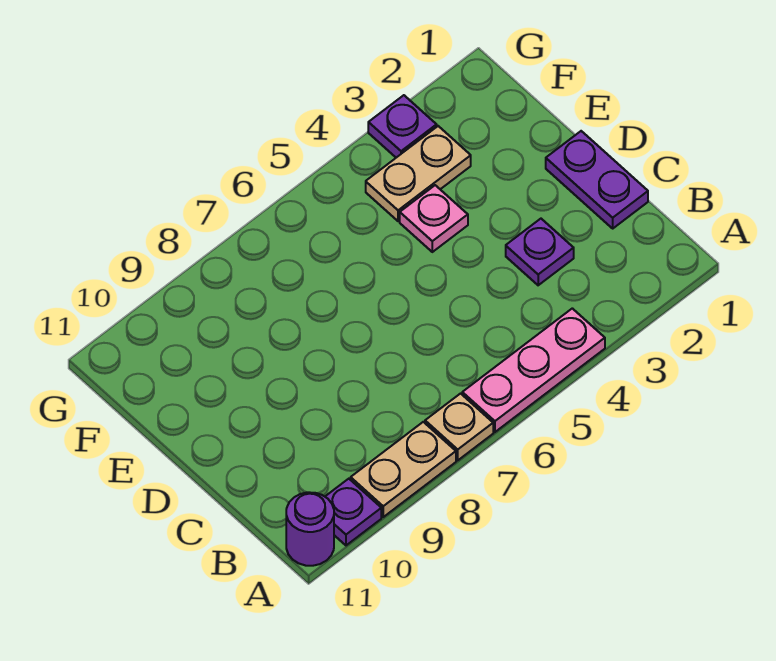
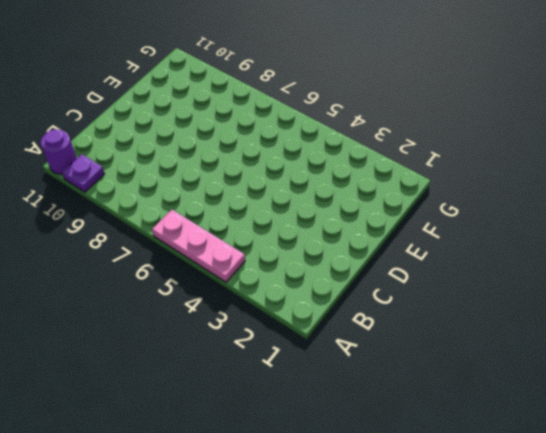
none -> tan 1x1 plate [425,394,493,460]
none -> tan 1x2 plate [351,422,456,517]

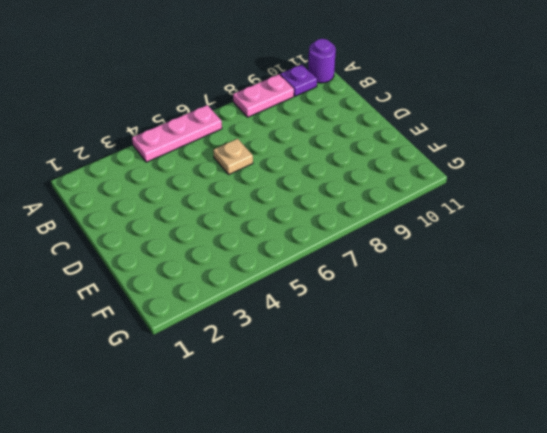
pink 1x2 plate [233,74,294,117] -> tan 1x2 plate [351,422,456,517]
tan 1x1 plate [213,139,253,174] -> tan 1x1 plate moved to [425,394,493,460]
none -> purple 1x2 plate [546,131,648,228]
none -> purple 1x1 plate [506,219,574,285]

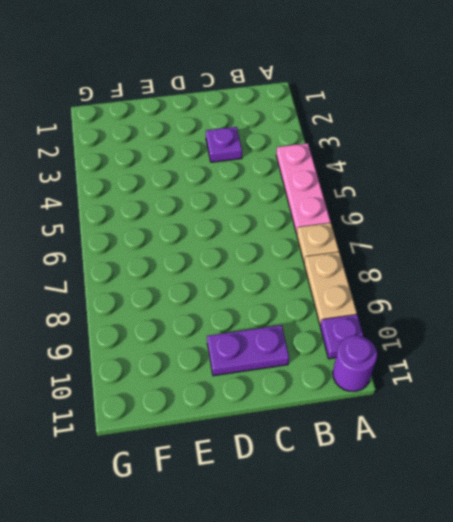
purple 1x2 plate [207,325,289,376] -> purple 1x2 plate moved to [546,131,648,228]
none -> pink 1x1 plate [400,185,468,252]
none -> tan 1x2 plate [366,126,471,221]

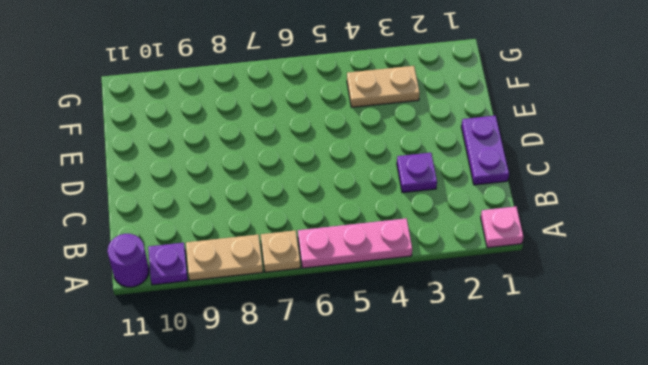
pink 1x1 plate [481,207,523,248] -> pink 1x1 plate moved to [400,185,468,252]
none -> purple 1x1 plate [368,95,437,158]

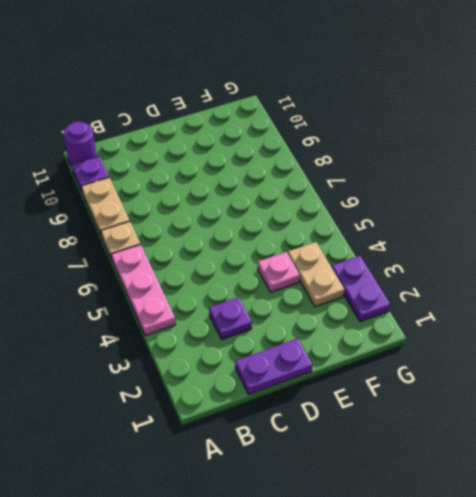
purple 1x2 plate [332,256,390,322] -> purple 1x1 plate [368,95,437,158]

